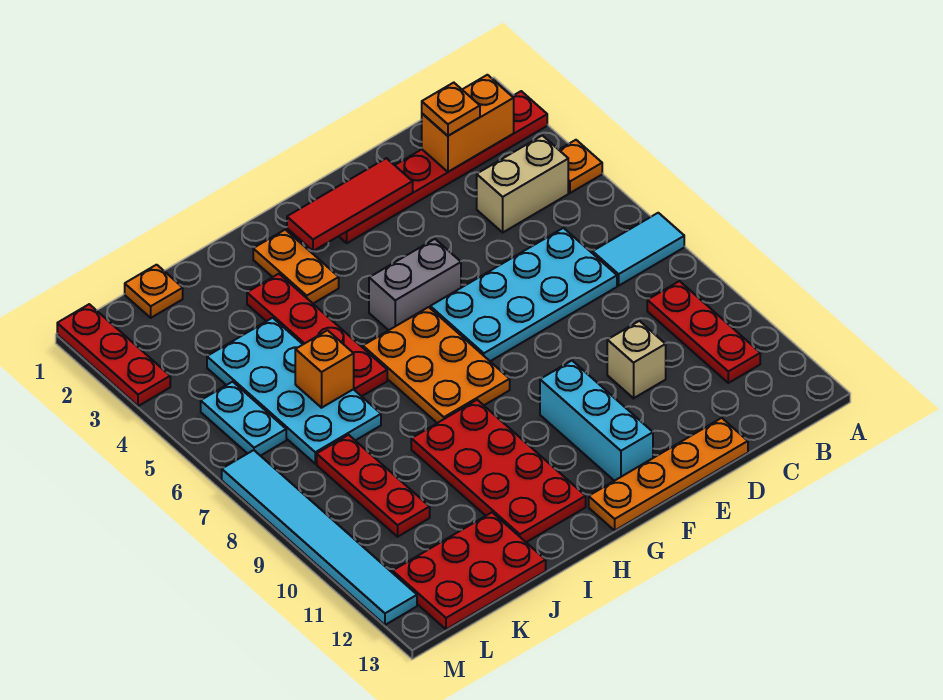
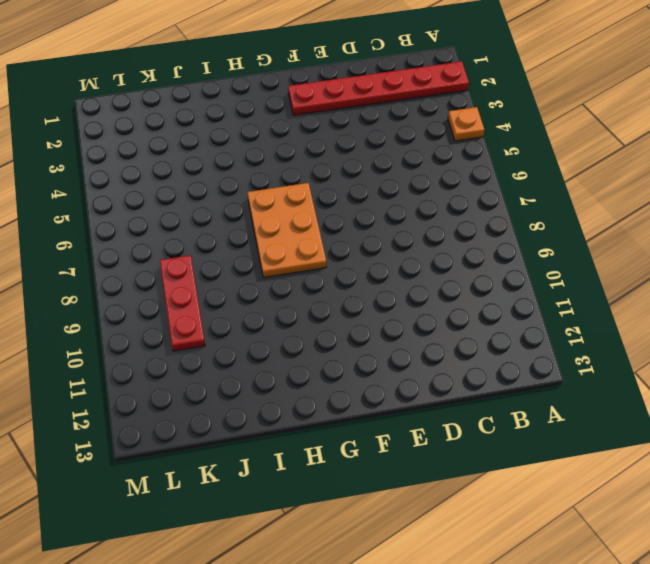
none -> cyan 1x2 tile [593,213,684,286]
none -> tan 1x2 brick [477,135,568,232]
none -> red 1x3 plate [647,281,760,383]

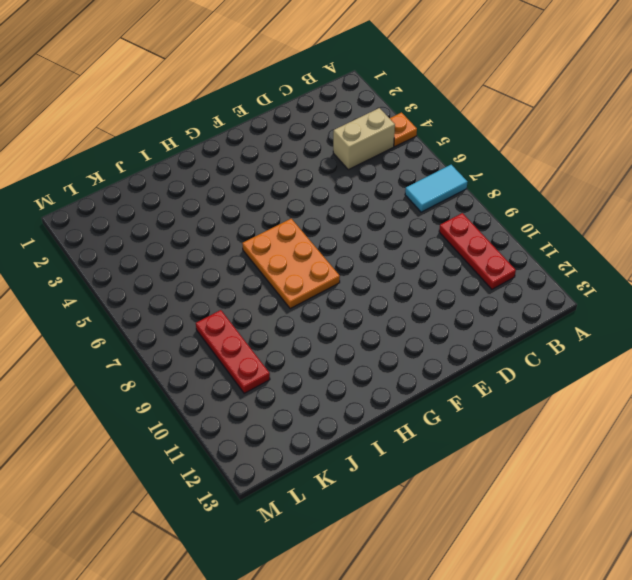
none -> red 1x6 plate [339,91,547,243]
none -> cyan 2x4 plate [430,228,617,361]
none -> tan 1x1 brick [607,321,666,398]

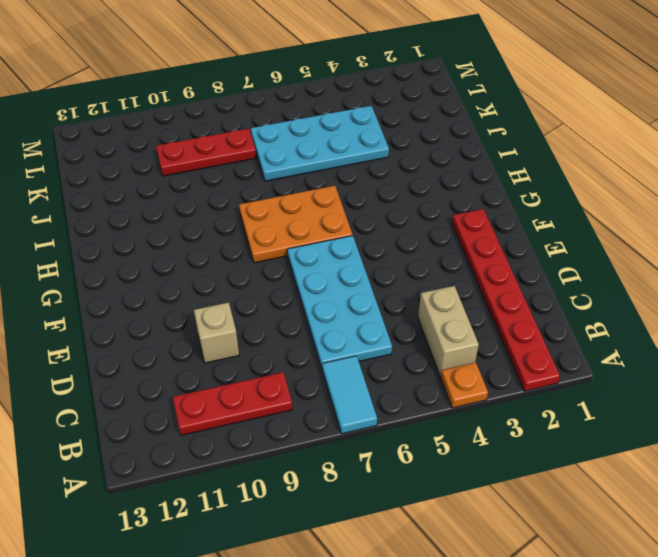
none -> orange 1x4 plate [589,418,748,530]
none -> grey 1x2 brick [369,239,461,330]
none -> cyan 1x3 brick [540,361,653,481]

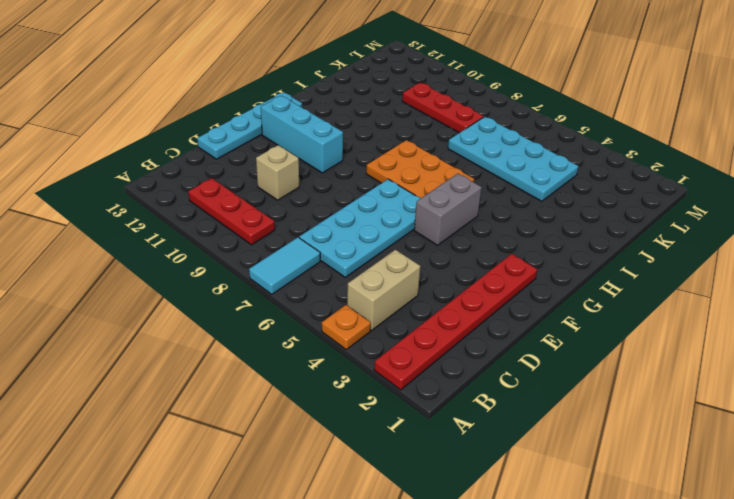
cyan 1x4 plate [197,92,302,159] -> orange 1x4 plate [589,418,748,530]
none -> orange 1x2 plate [253,230,339,303]
none -> red 2x4 plate [411,400,586,542]
none -> red 1x4 plate [247,274,387,396]

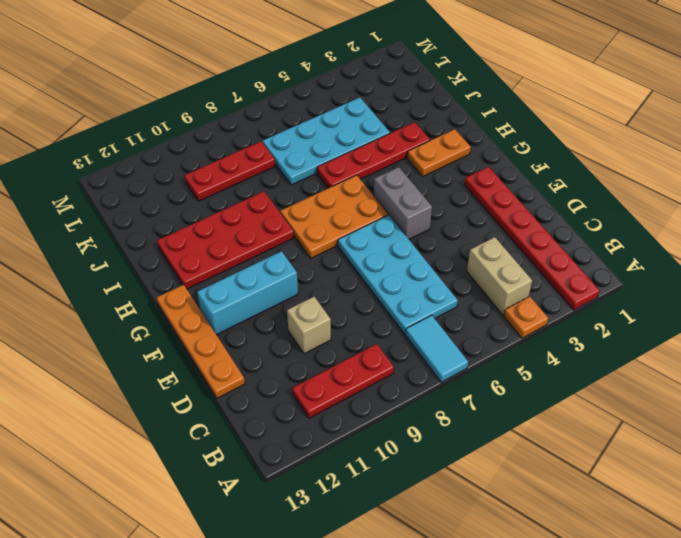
none -> red 2x3 plate [393,513,546,630]
none -> orange 1x1 plate [125,265,183,318]
none -> cyan 1x2 plate [201,382,286,456]

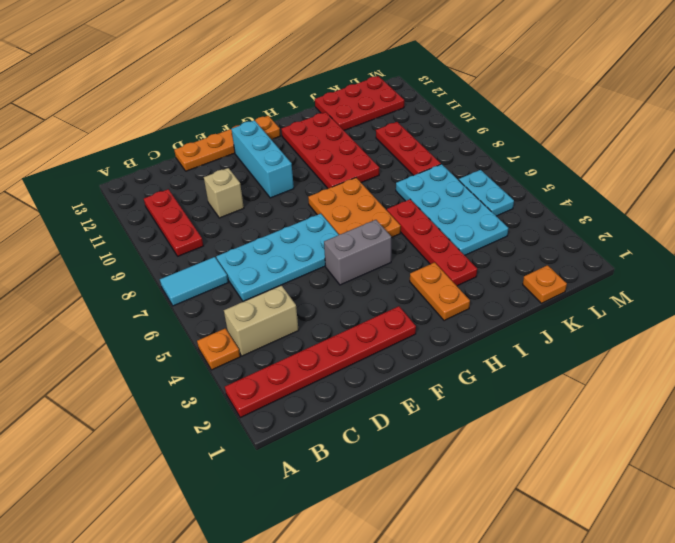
none -> red 1x3 plate [57,304,170,406]
none -> cyan 1x6 tile [222,450,417,625]
none -> orange 1x2 brick [422,75,514,172]

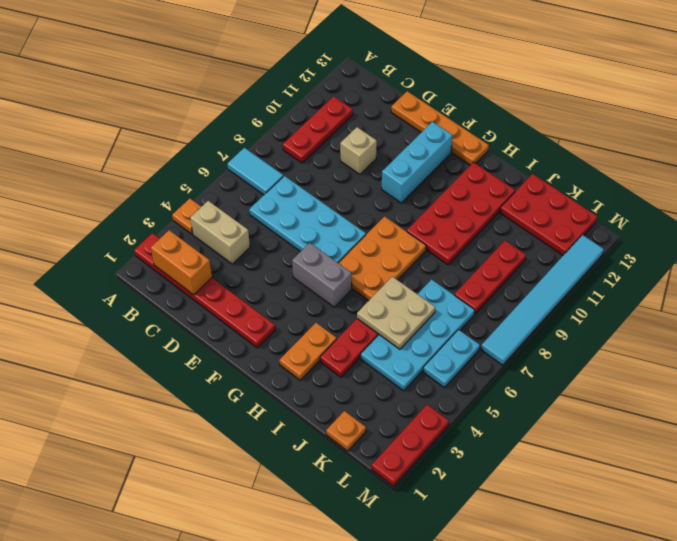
tan 2x2 plate [357,277,435,349] -> orange 1x1 brick [295,330,354,408]
none -> red 1x3 tile [287,158,413,251]
none -> orange 1x1 plate [422,83,480,136]

